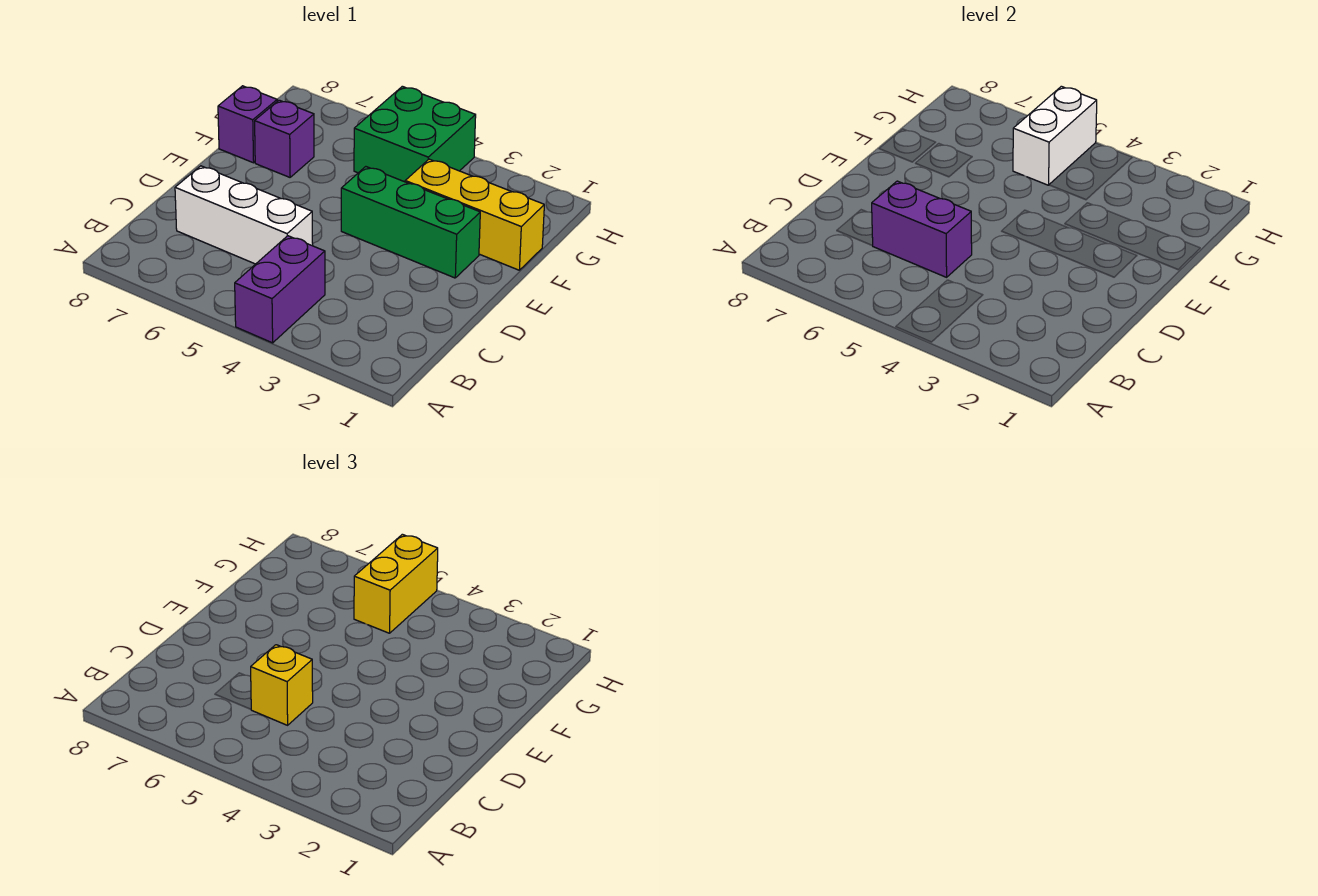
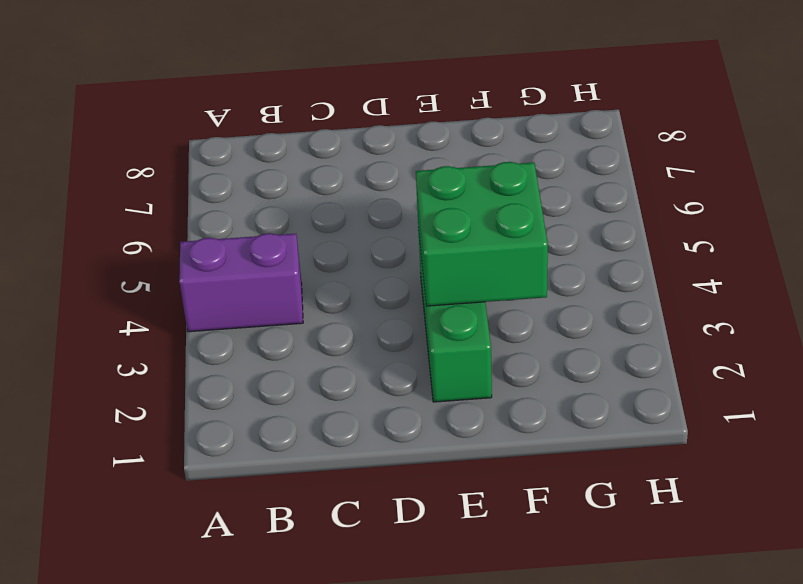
green 2x2 brick [416,162,548,306] -> green 2x2 brick moved to [354,86,476,182]
none -> white 1x3 brick [175,166,313,264]
none -> yellow 1x3 brick [405,159,544,270]

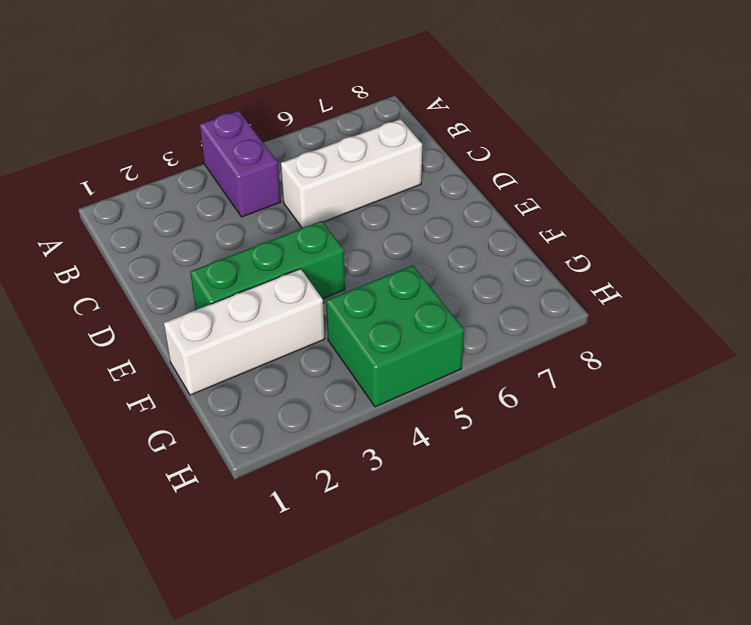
white 1x3 brick [164,269,325,395] -> yellow 1x3 brick [405,159,544,270]
none -> purple 1x1 brick [255,100,314,177]
none -> purple 1x1 brick [218,86,277,163]

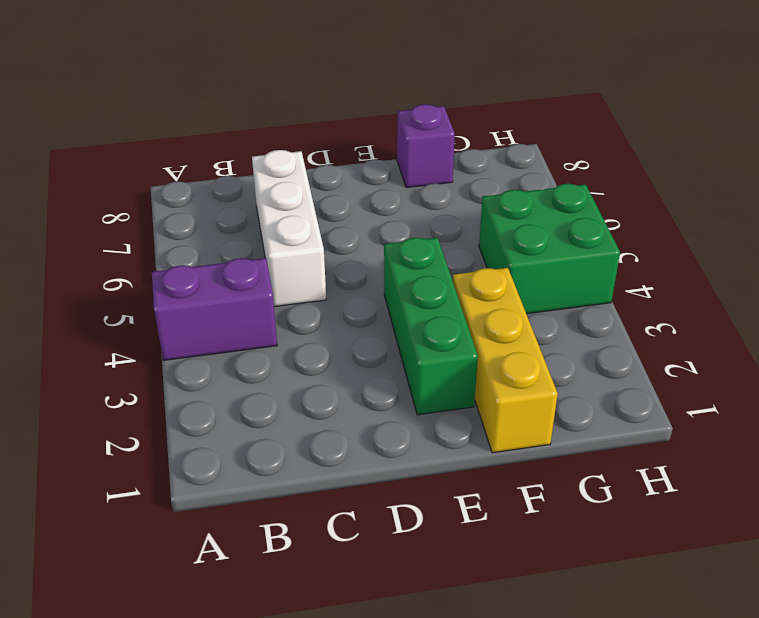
none -> purple 1x1 brick [255,100,314,177]
none -> purple 1x2 brick [872,181,972,277]

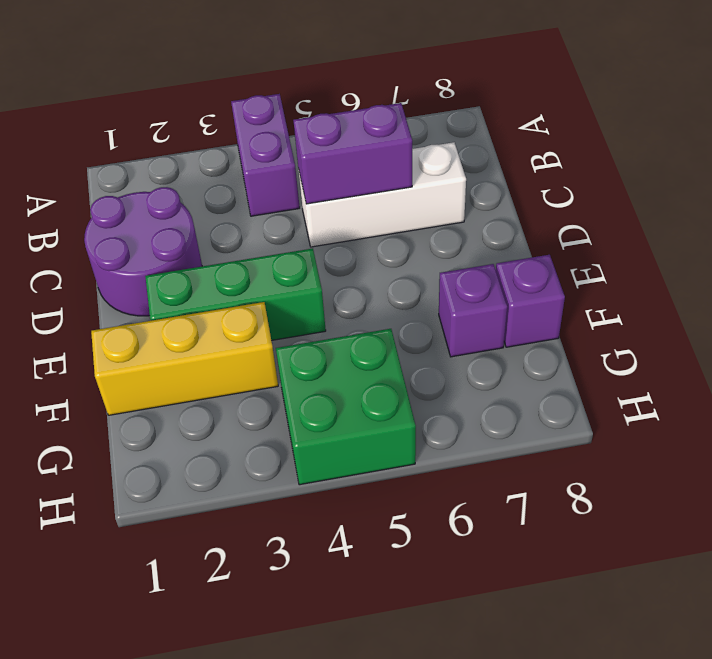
purple 2x2 round brick [84,187,202,316] -> none
none -> white 1x2 brick [1013,86,1097,185]
none -> yellow 1x1 brick [251,645,313,725]

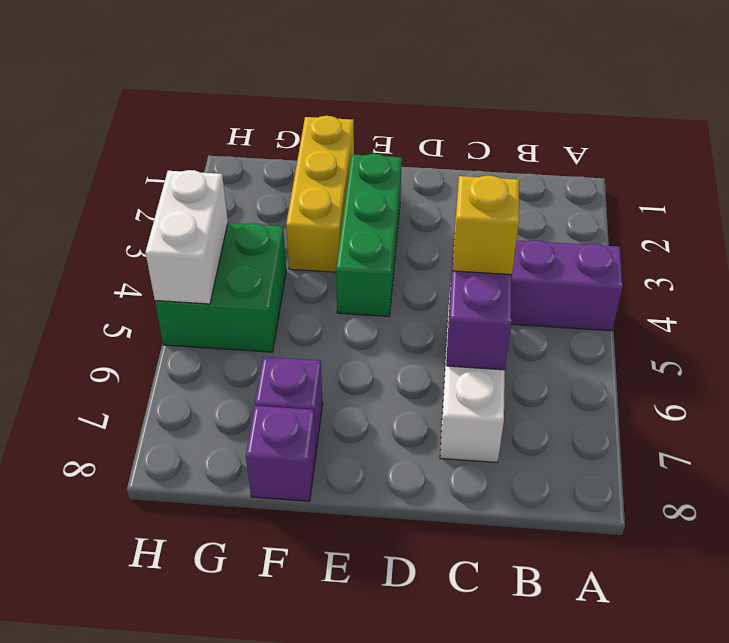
white 1x2 brick [145,170,228,304] -> white 1x2 brick turned to [1013,86,1097,185]
none -> yellow 1x2 brick [354,534,438,633]

